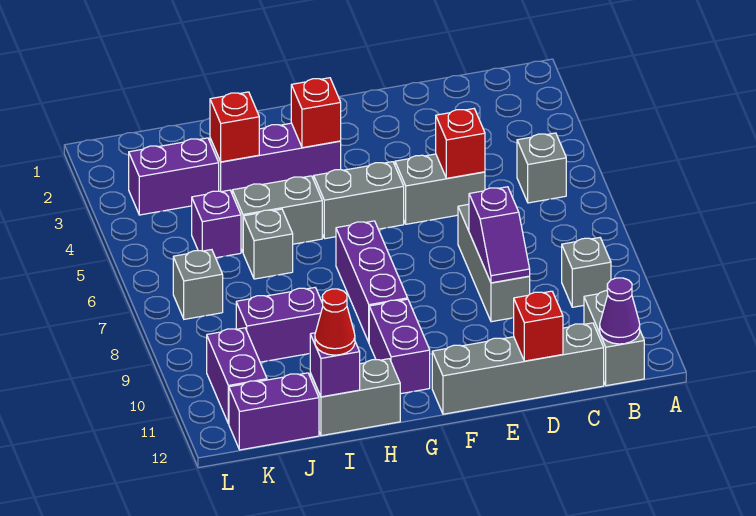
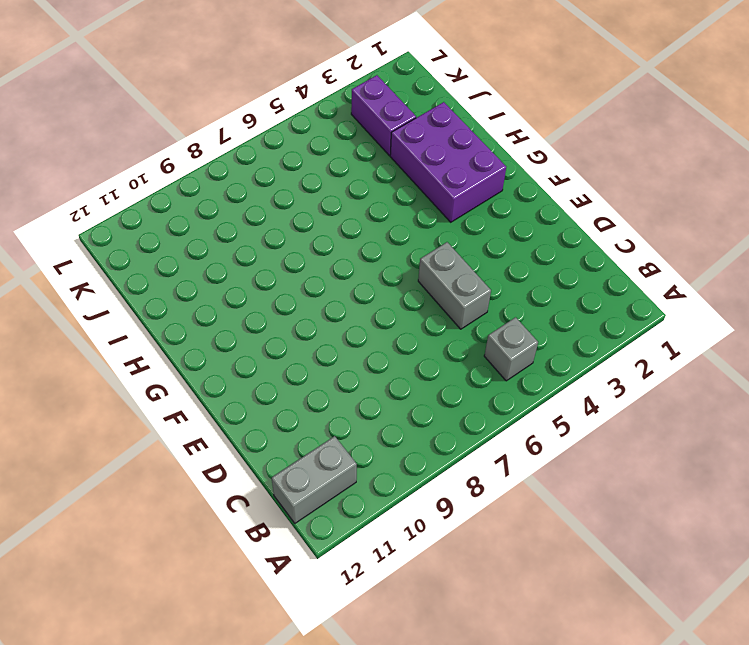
purple 2x3 brick [390,102,506,222] -> purple 1x3 brick [210,123,341,193]
none -> grey 1x1 brick [562,238,611,307]
none -> grey 1x4 brick [432,323,604,414]
none -> grey 1x3 brick [458,204,530,322]

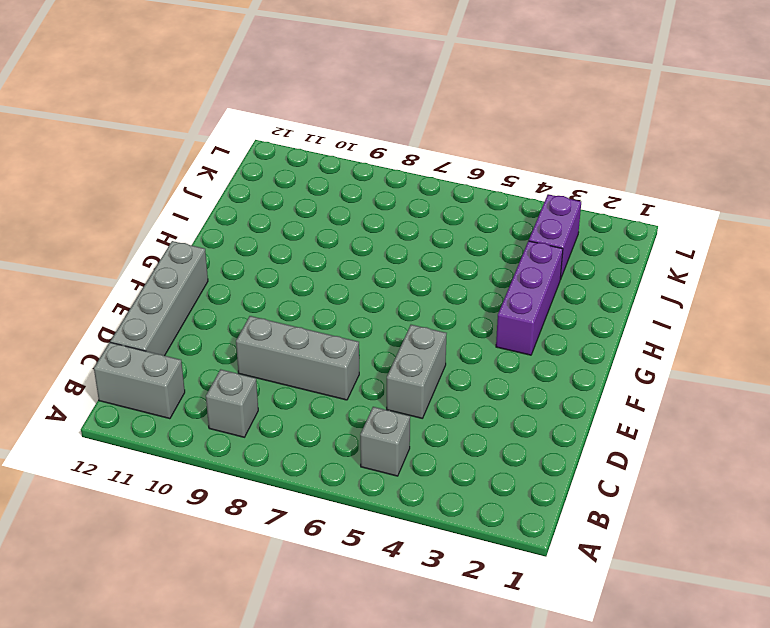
none -> grey 1x2 brick [314,162,404,239]
none -> purple 1x3 brick [336,221,408,342]
none -> purple 1x2 brick [369,299,430,394]

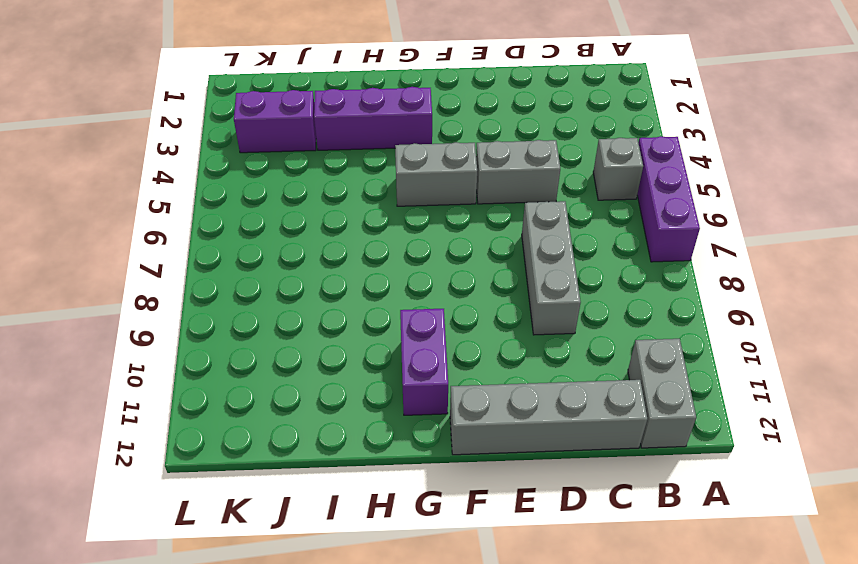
purple 1x3 brick [637,136,700,262] -> purple 1x3 brick moved to [336,221,408,342]
none -> grey 1x1 brick [562,238,611,307]
none -> grey 1x2 brick [232,176,322,252]
none -> grey 1x2 brick [310,359,400,436]

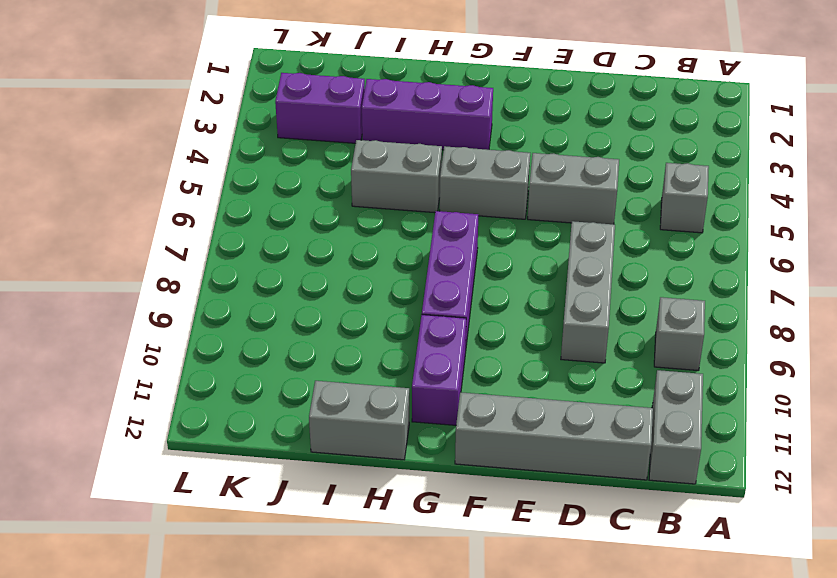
none -> grey 1x1 brick [243,209,293,279]
none -> purple 1x2 brick [236,288,323,362]
none -> purple 1x1 brick [192,190,241,258]

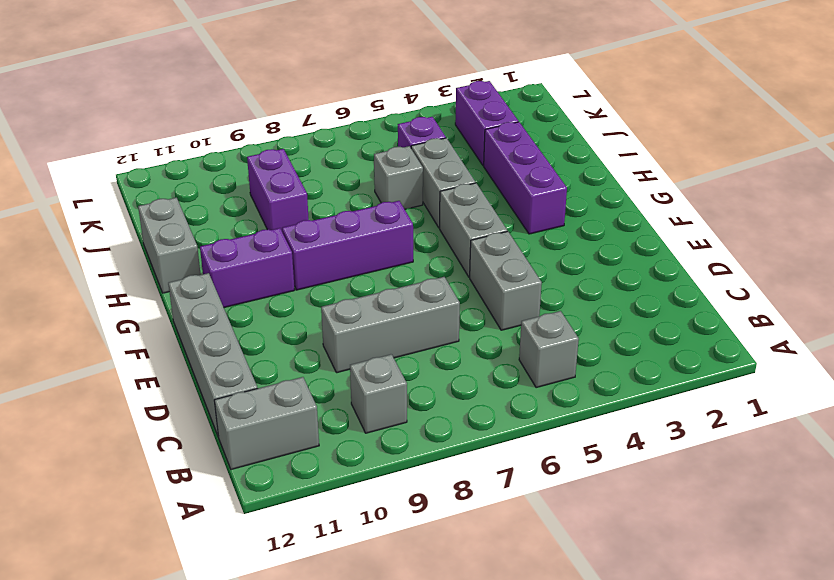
none -> purple 1x2 brick [229,373,319,450]
none -> grey 1x1 brick [173,250,223,319]
none -> purple 1x2 brick [207,328,267,424]

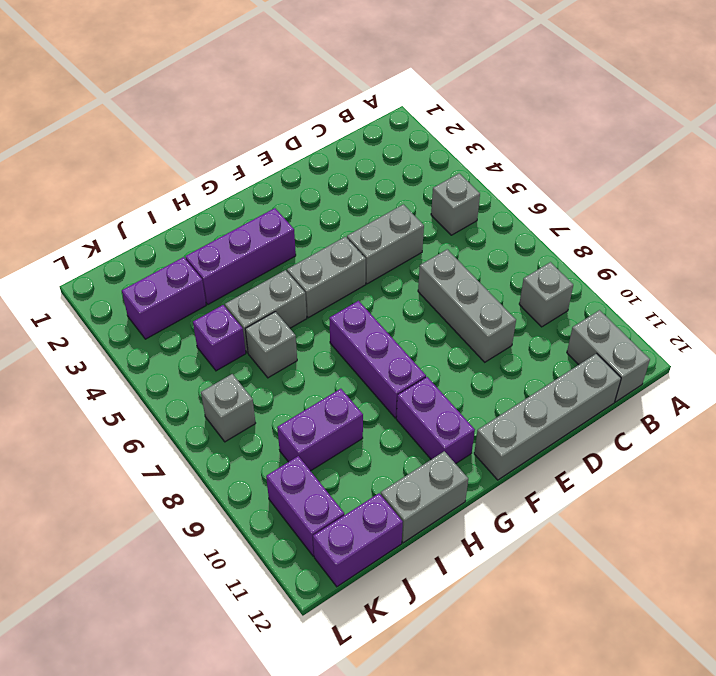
none -> purple 1x1 cone [600,278,640,344]
none -> red 1x1 brick [436,109,485,178]
none -> purple 1x2 slope [469,187,530,283]

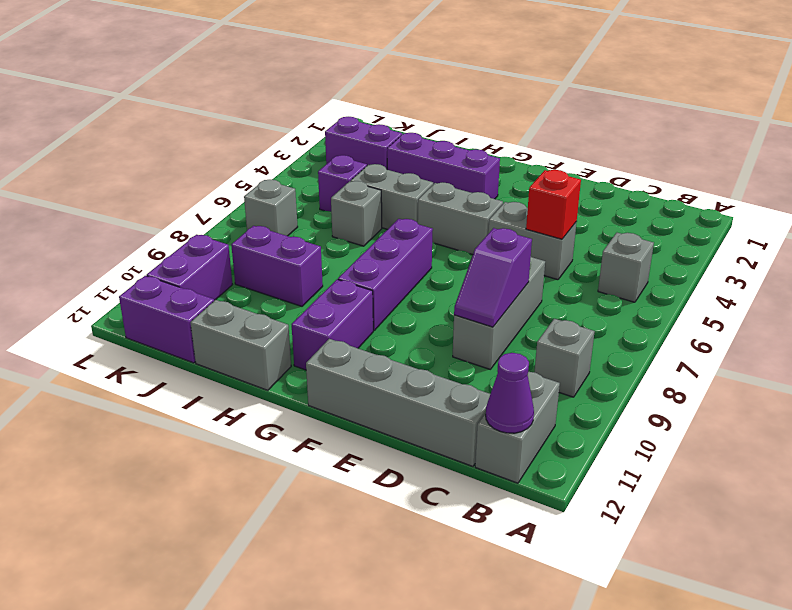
none -> red 1x1 brick [514,291,563,361]
none -> red 1x1 brick [291,78,341,148]
none -> red 1x1 brick [210,92,259,162]

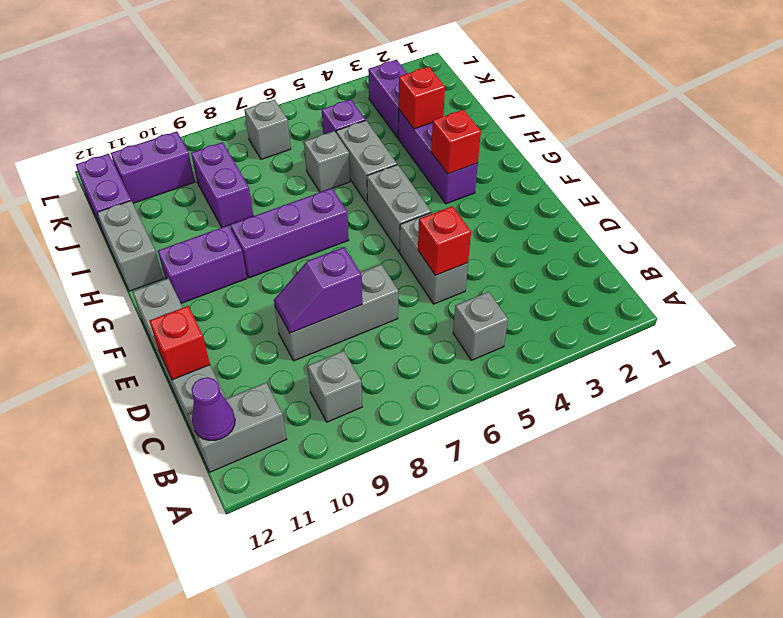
none -> purple 1x1 brick [310,333,360,397]
none -> red 1x1 cone [315,289,355,355]

